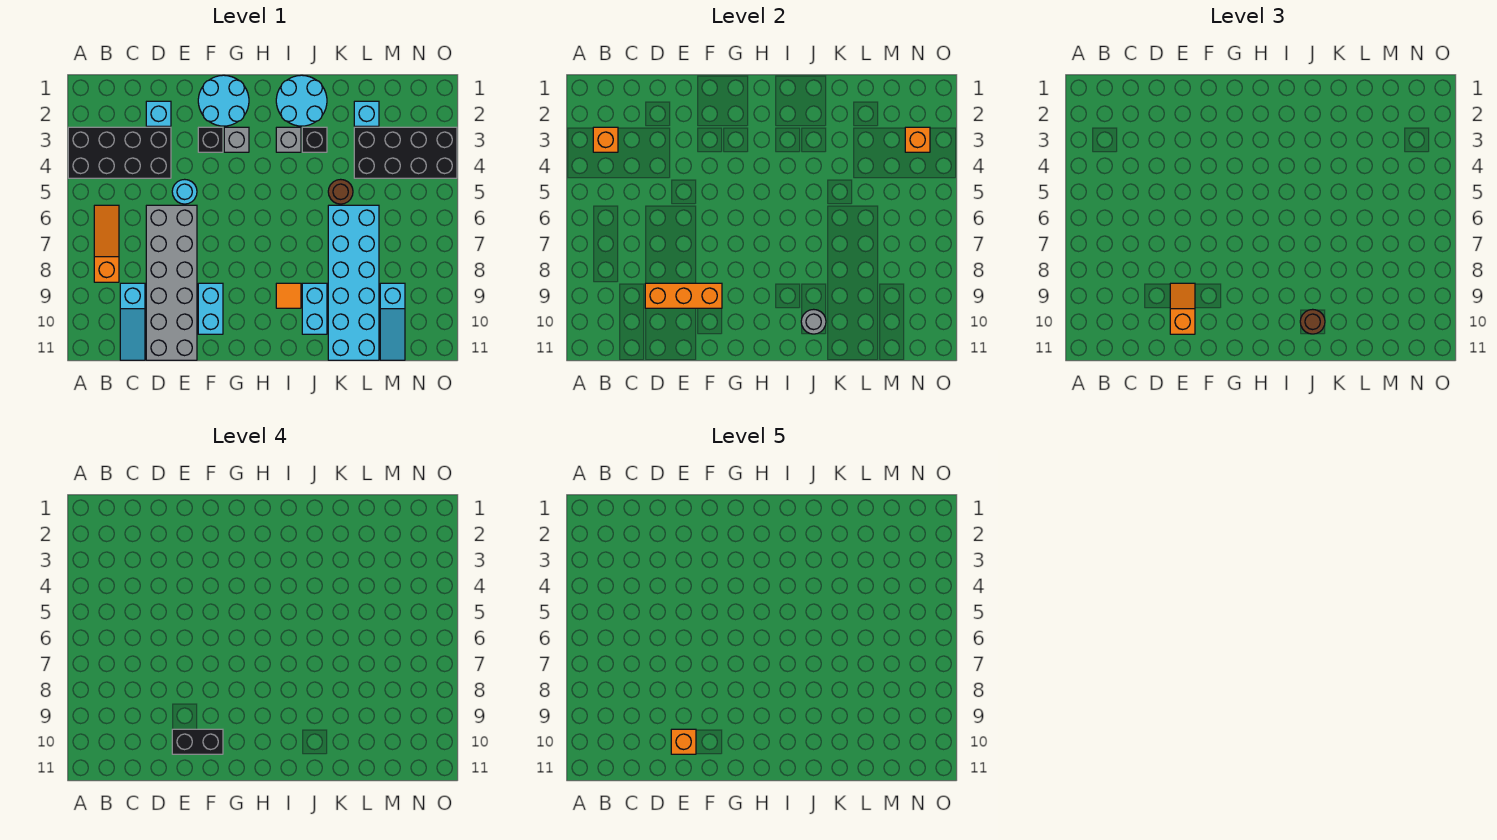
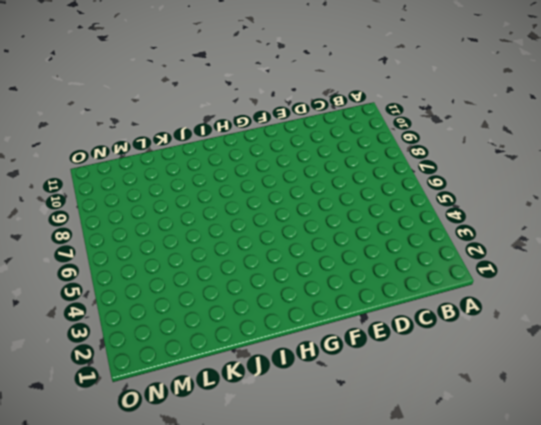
none -> black 2x4 brick [68,127,171,178]
none -> orange 1x3 slope [94,205,119,282]
none -> cyan 1x3 slope [120,283,145,360]

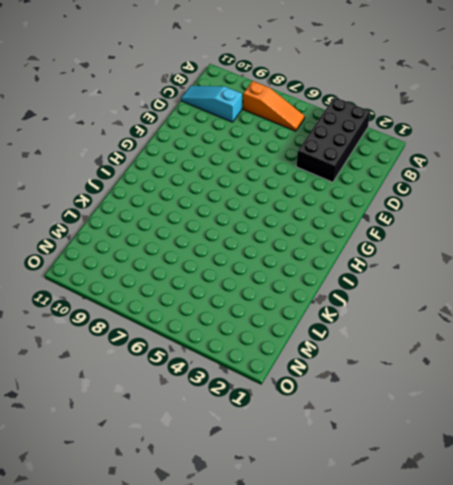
none -> cyan 1x1 brick [146,101,171,126]
none -> grey 2x6 brick [146,205,197,360]
none -> cyan 1x1 round brick [172,179,197,204]

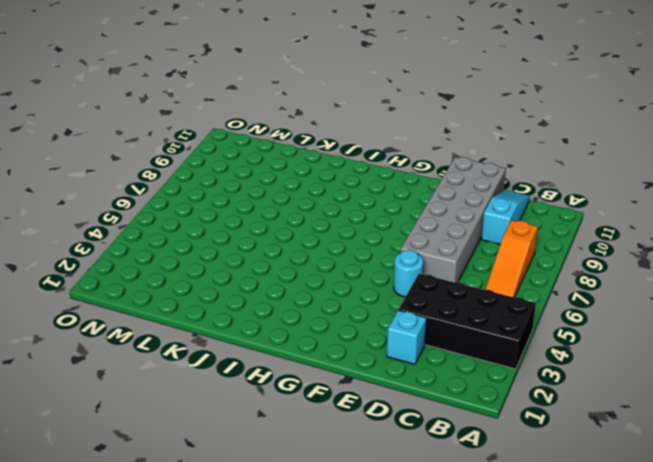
none -> cyan 2x2 round brick [198,75,249,126]
none -> black 1x1 brick [198,127,223,152]
none -> cyan 1x2 brick [198,283,223,334]

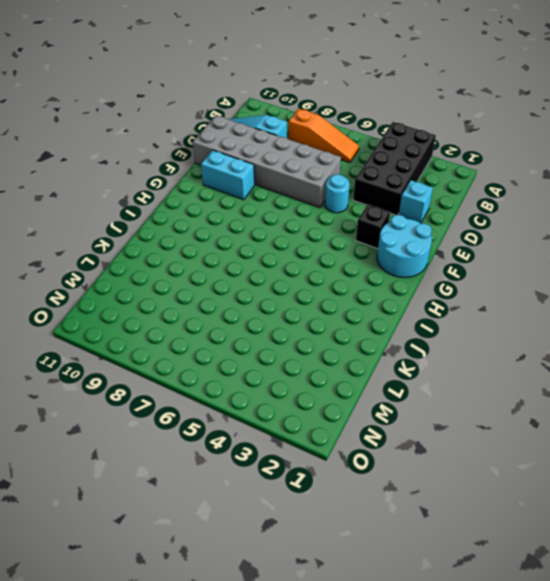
none -> grey 1x1 brick [224,127,249,152]
none -> cyan 2x2 round brick [276,75,327,126]
none -> grey 1x1 brick [276,127,301,152]

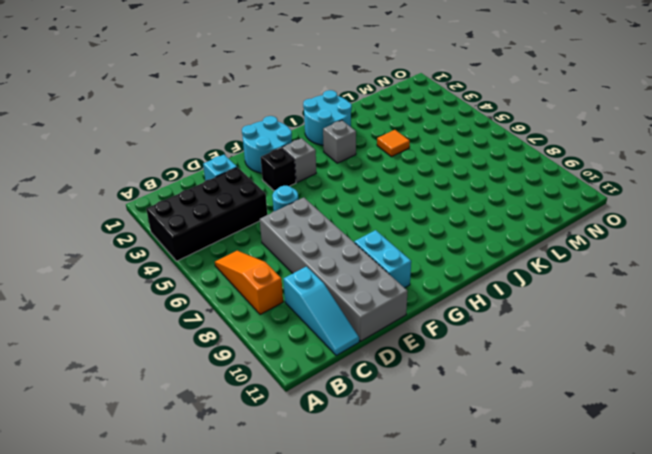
orange 1x1 tile [377,130,410,157] -> orange 1x1 tile moved to [276,283,301,308]
none -> black 1x1 brick [302,127,327,152]
none -> cyan 1x2 brick [302,283,327,334]
none -> brown 1x1 round brick [328,179,353,204]

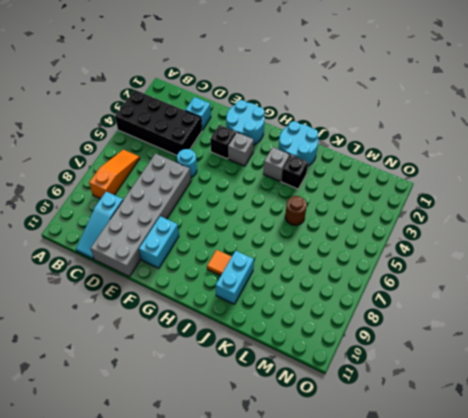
none -> cyan 2x6 brick [328,205,379,360]
none -> cyan 1x1 brick [354,101,379,126]
none -> black 2x4 brick [354,127,457,178]

